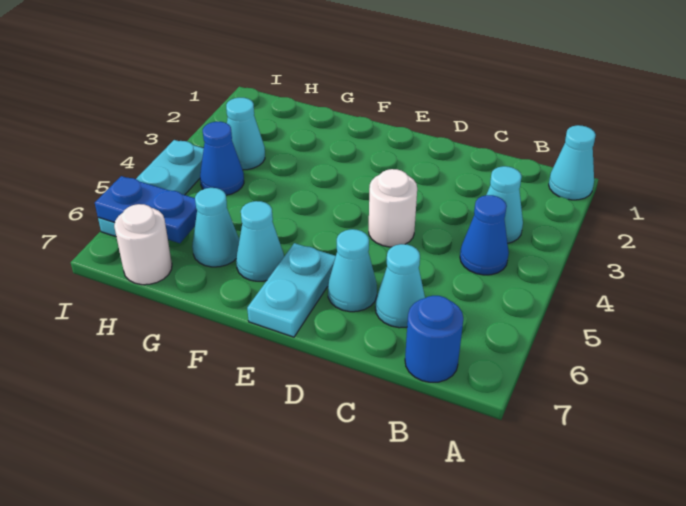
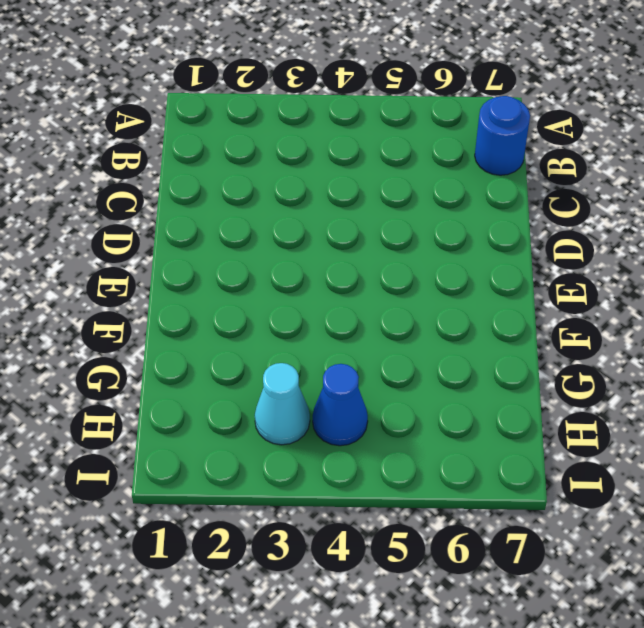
none -> cyan 1x1 cone [549,125,596,200]
none -> cyan 1x1 cone [486,166,523,243]
none -> blue 1x1 cone [460,195,509,275]

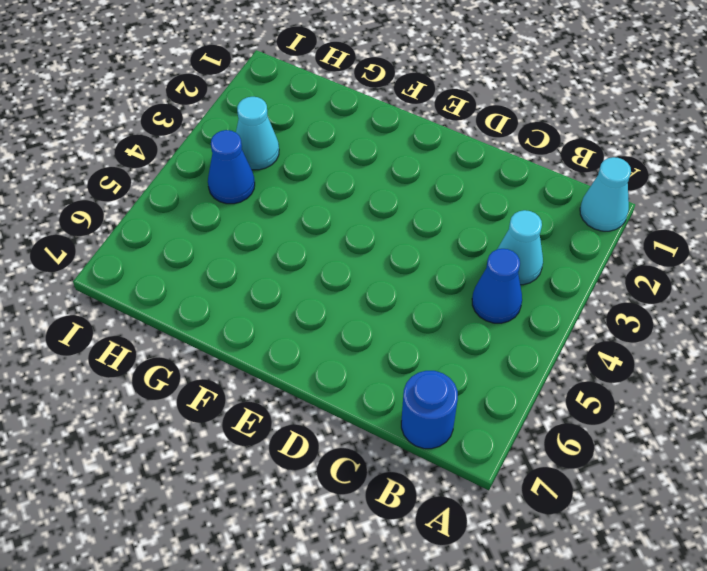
none -> cyan 1x1 cone [376,244,425,328]
none -> white 1x1 round brick [369,169,417,247]
none -> cyan 1x1 cone [328,229,377,312]

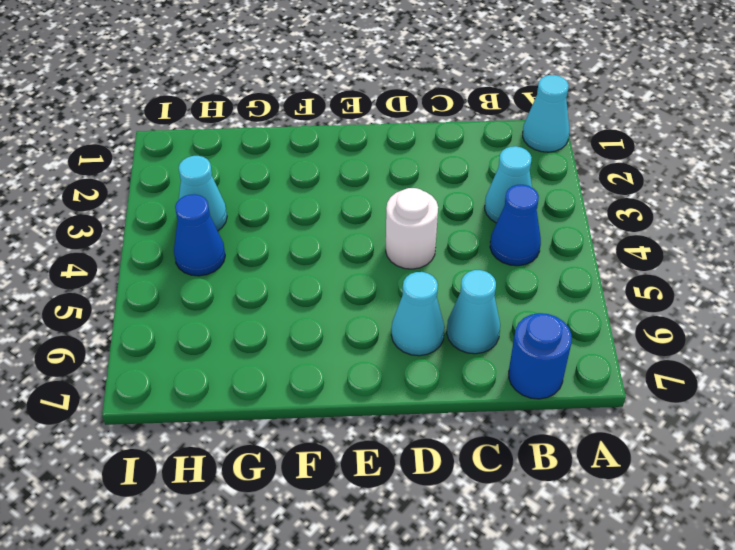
none -> cyan 1x2 plate [247,243,336,337]
none -> cyan 1x1 cone [236,201,284,281]
none -> cyan 1x1 cone [192,188,239,267]

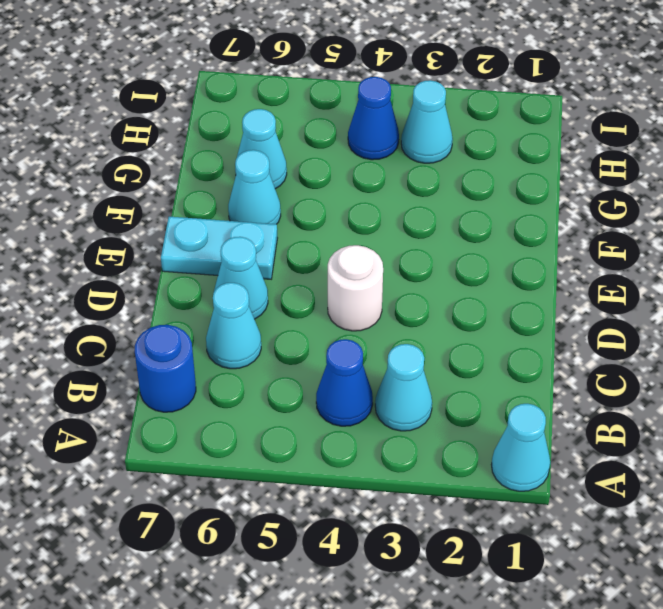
none -> white 1x1 round brick [114,204,172,285]
none -> cyan 1x3 plate [98,140,204,237]
none -> blue 1x2 plate [95,176,197,243]

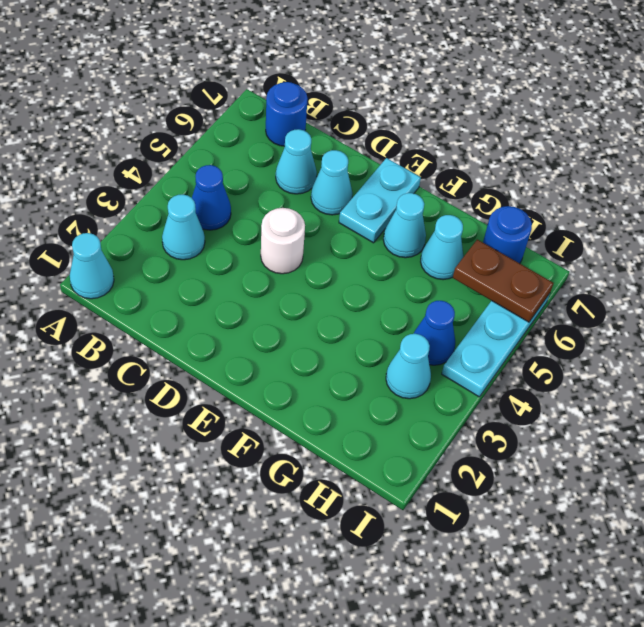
brown 1x2 plate [453,240,553,322] -> blue 1x2 plate [95,176,197,243]
blue 1x1 round brick [483,206,532,263] -> white 1x1 round brick [114,204,172,285]

